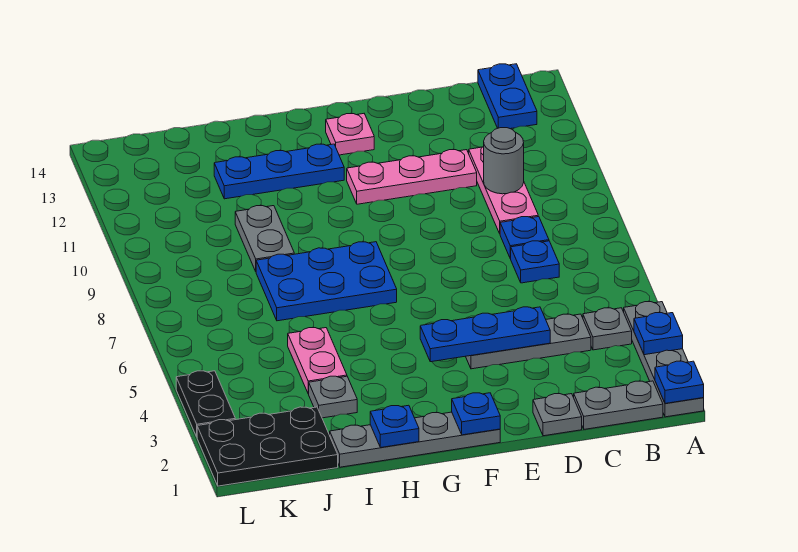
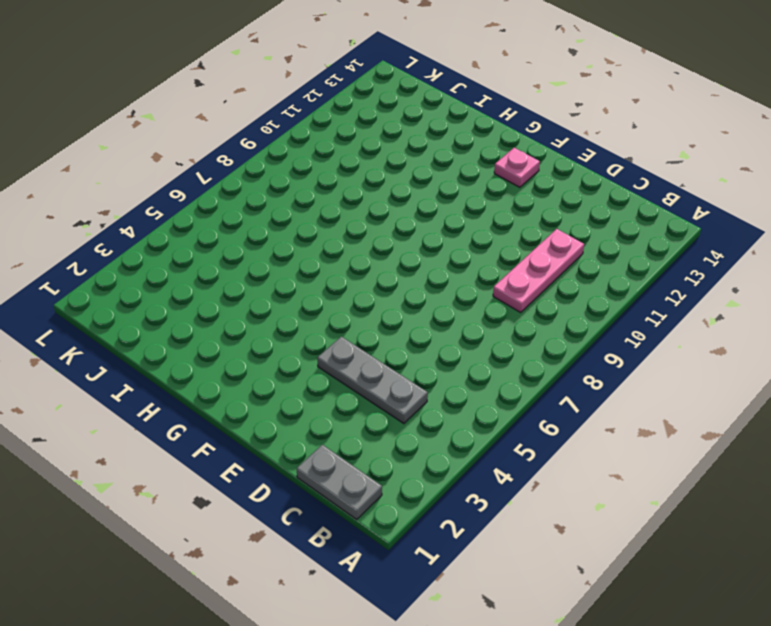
none -> grey 1x4 plate [624,302,704,417]
none -> grey 1x1 plate [583,308,632,350]
none -> blue 1x2 plate [478,64,537,129]

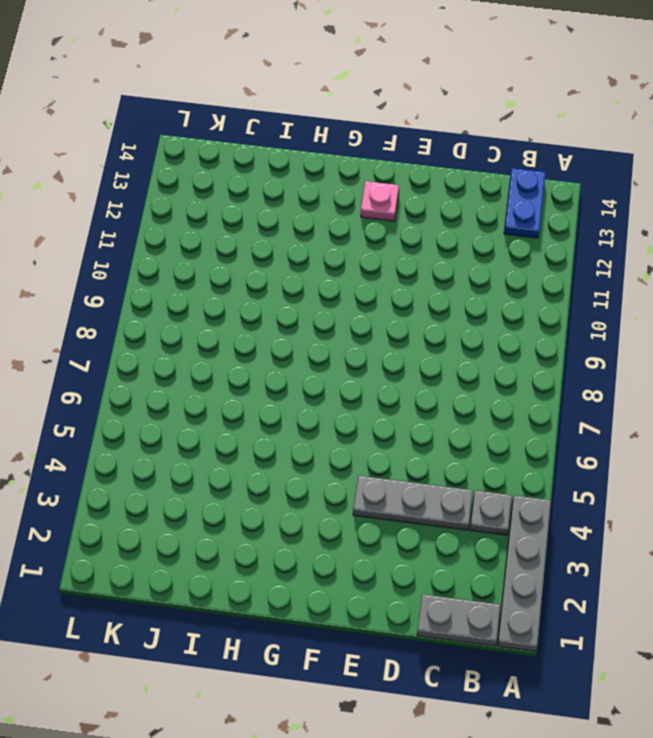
none -> blue 1x1 plate [510,241,559,283]
none -> blue 1x1 plate [500,217,549,258]
none -> pink 1x3 plate [469,146,538,233]

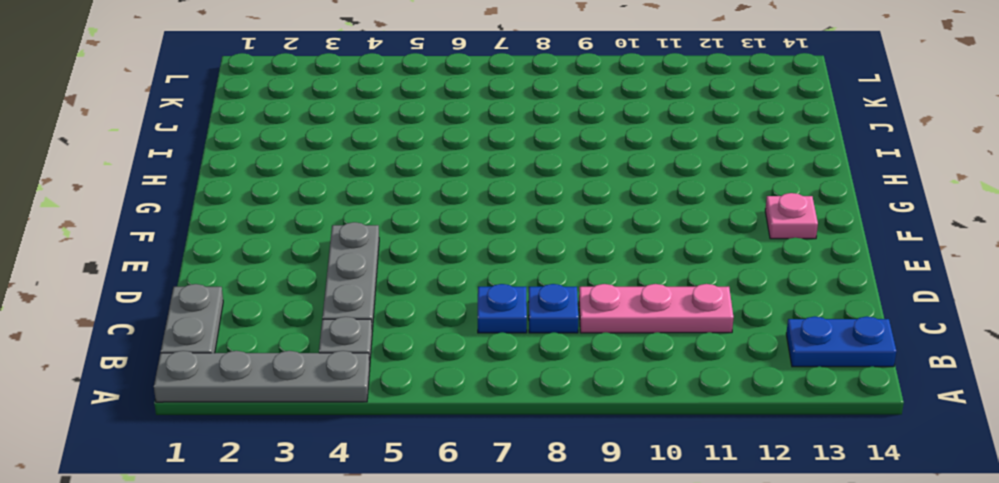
none -> grey 1x1 plate [533,394,582,436]
none -> pink 1x3 plate [347,150,477,204]
none -> grey 1x4 plate [330,412,500,467]

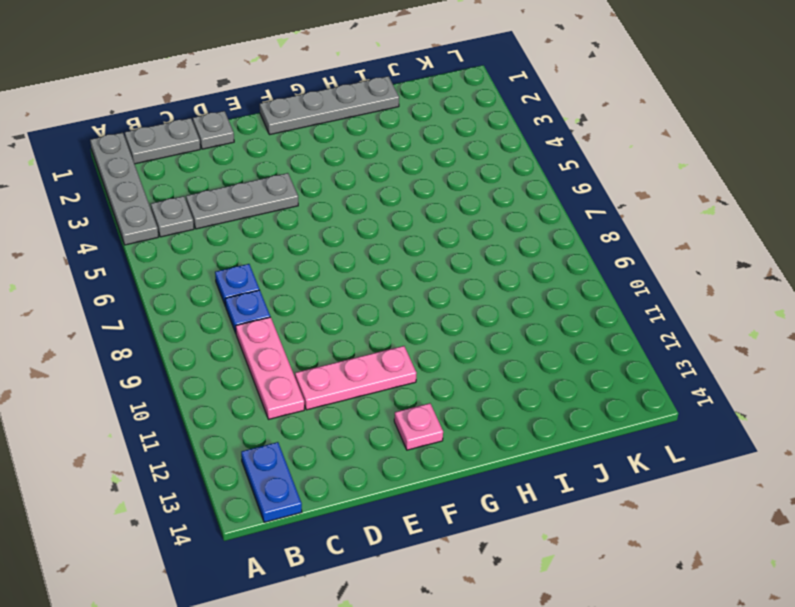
none -> blue 2x3 plate [256,242,397,321]
none -> blue 1x3 plate [214,144,344,199]
none -> grey 1x1 plate [309,376,357,418]

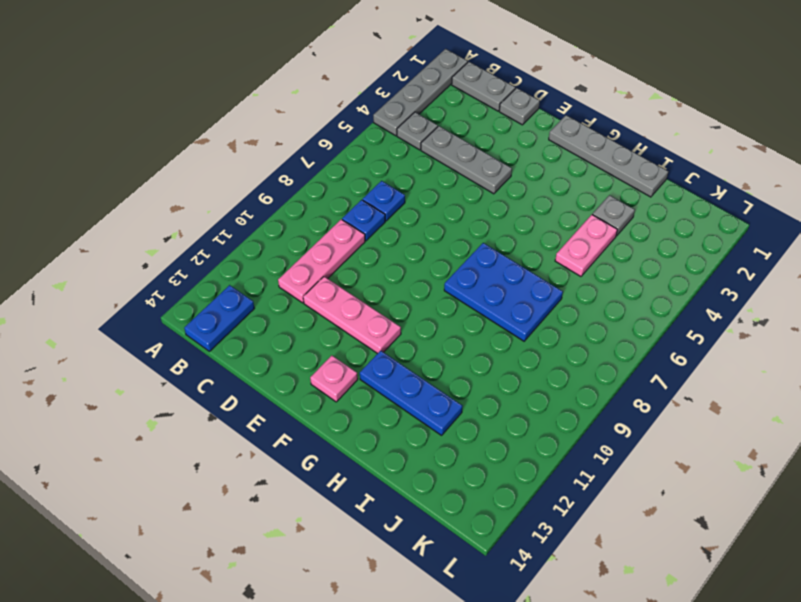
none -> grey 1x2 plate [235,206,294,271]
none -> black 2x3 plate [197,407,338,486]
none -> black 1x2 plate [176,371,235,437]

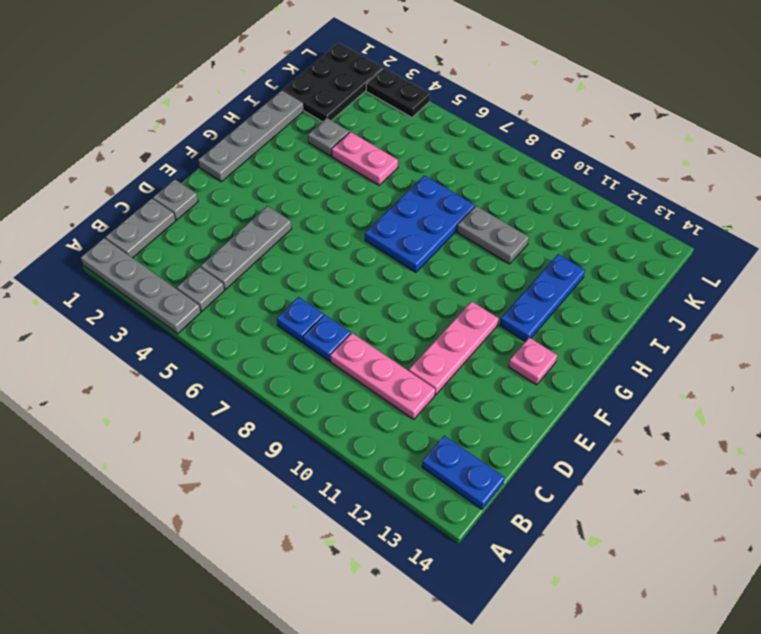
none -> blue 1x1 plate [655,361,704,403]
none -> blue 1x1 plate [634,313,683,355]
none -> grey 1x1 round brick [484,128,524,194]

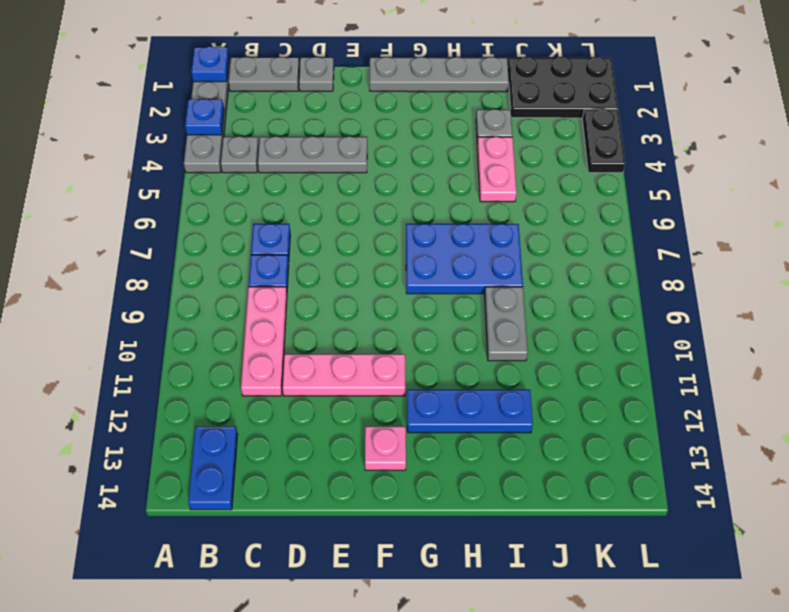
none -> grey 1x1 round brick [484,128,524,194]
none -> blue 1x3 plate [420,307,550,362]
none -> blue 1x1 plate [452,393,500,435]

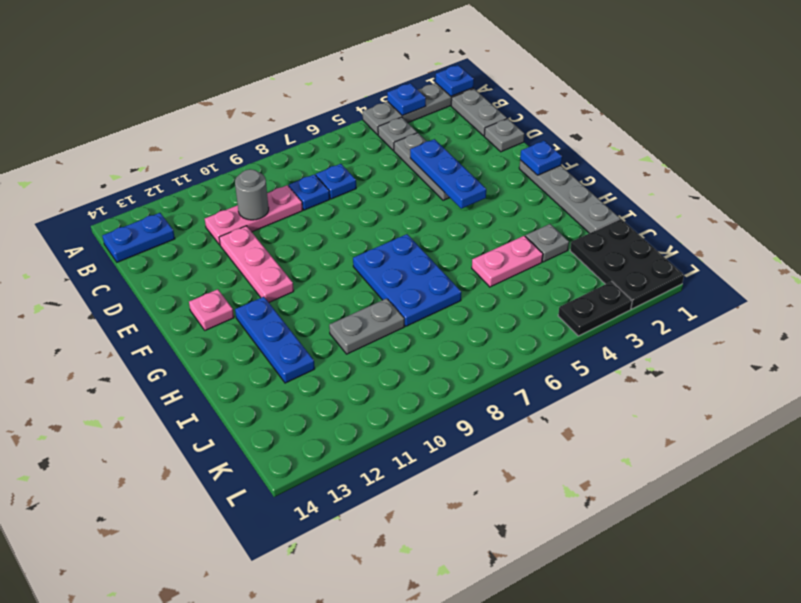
none -> blue 1x1 plate [370,405,419,447]

